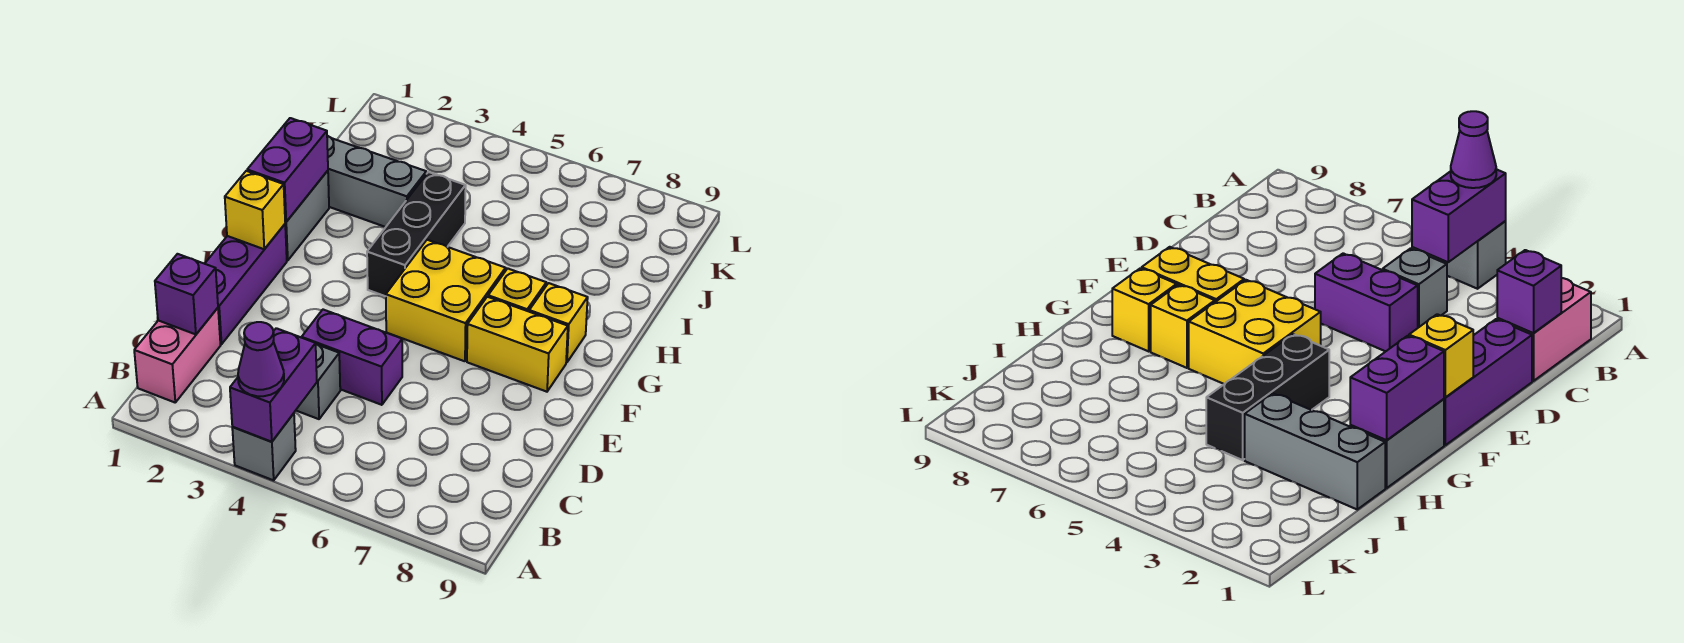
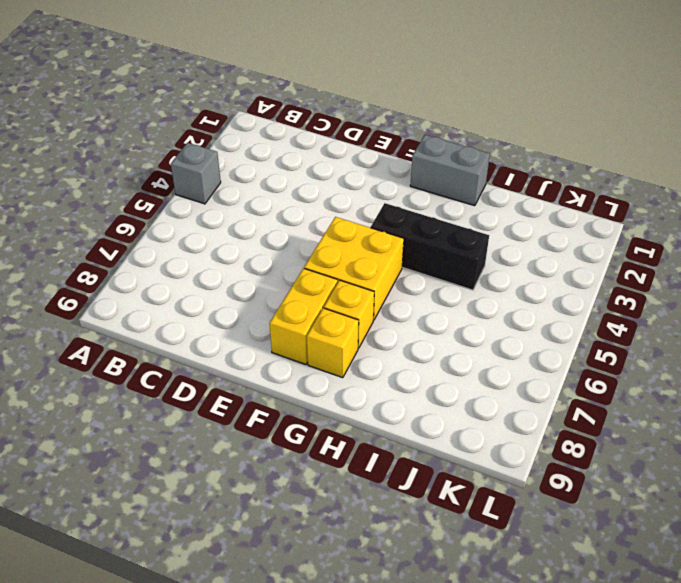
none -> pink 1x2 brick [134,308,221,402]
none -> grey 1x1 brick [296,344,340,419]
none -> purple 1x3 brick [205,224,287,344]

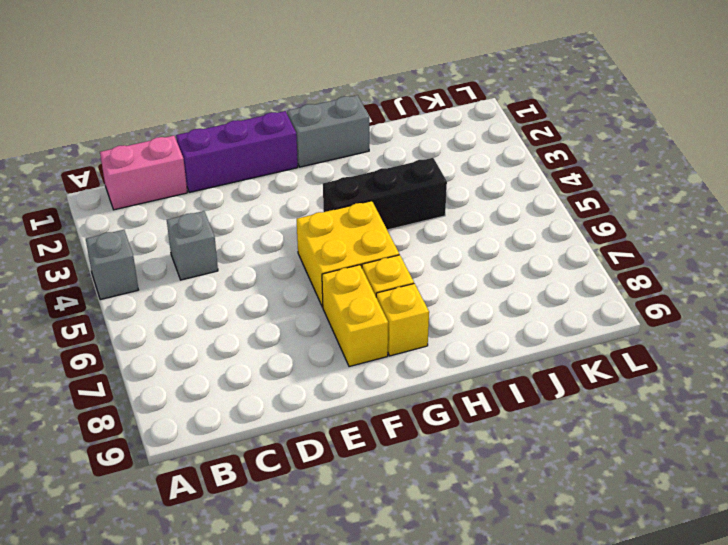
none -> purple 1x2 brick [302,310,402,405]
none -> grey 1x3 brick [327,136,426,227]
none -> purple 1x2 brick [230,328,317,442]

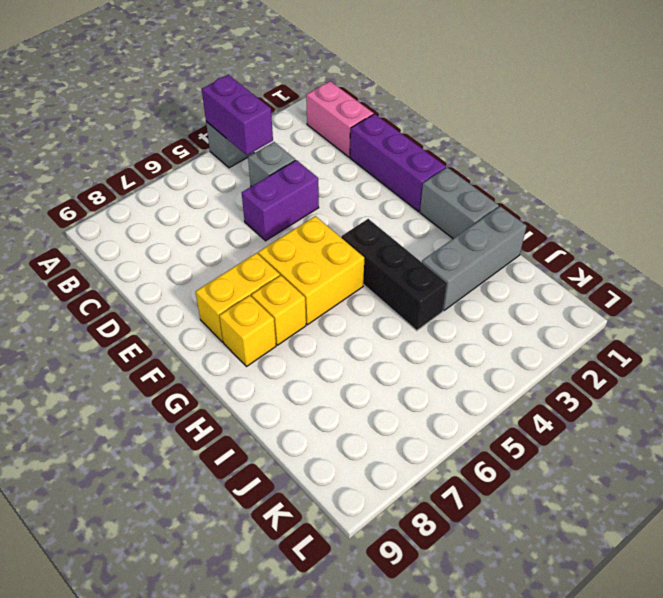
none -> purple 1x1 brick [155,254,218,334]
none -> yellow 1x1 brick [225,171,285,249]
none -> purple 1x2 brick [247,118,328,222]

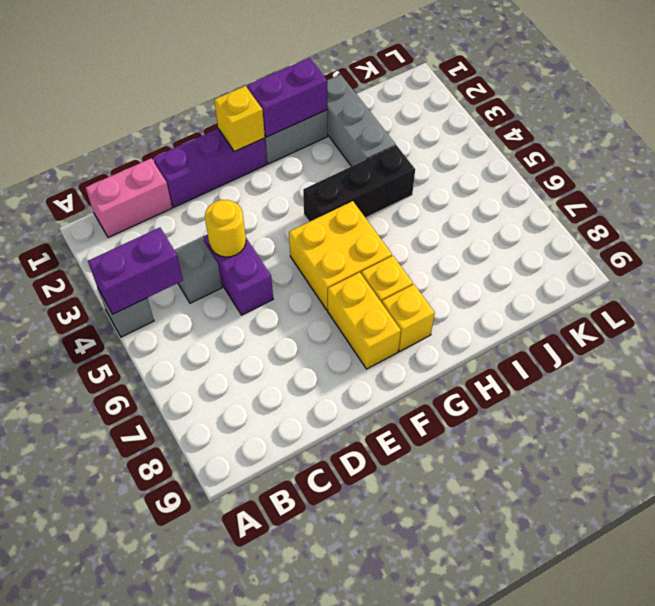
yellow 1x1 round brick [205,200,246,257] -> none
none -> purple 1x1 brick [155,254,218,334]
none -> purple 1x1 cone [238,322,284,396]

